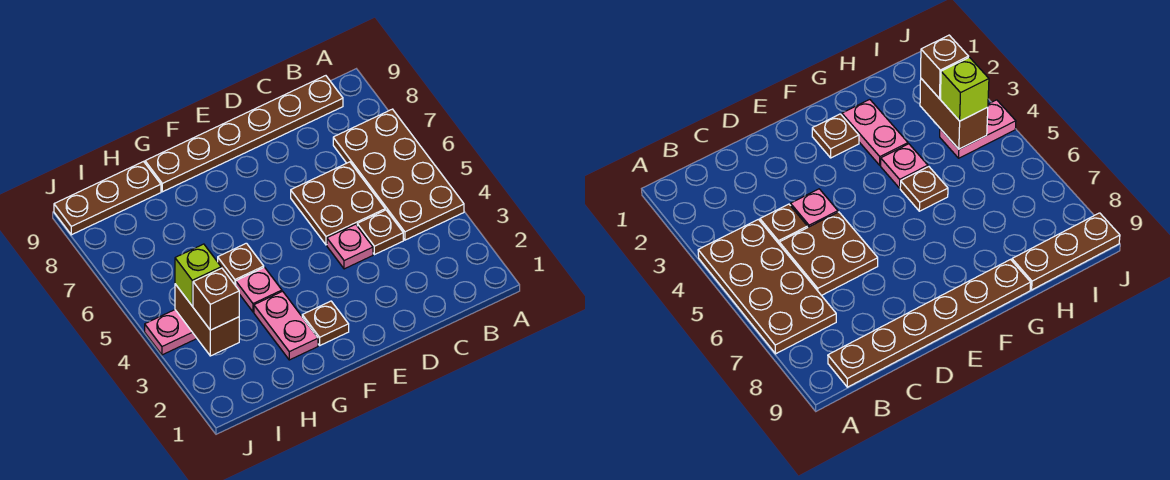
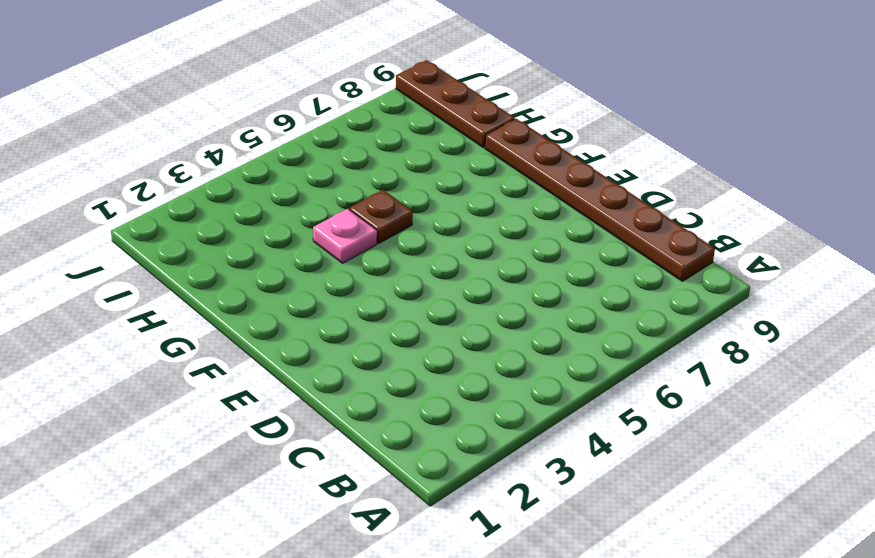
none -> brown 2x4 plate [333,109,464,240]
none -> brown 1x1 plate [357,210,403,255]
none -> brown 2x2 plate [291,162,385,245]

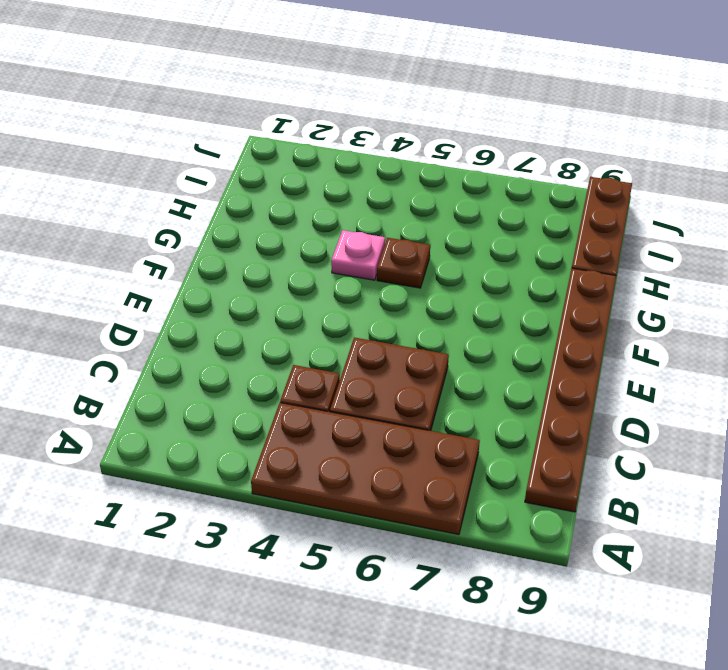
none -> pink 1x1 plate [327,224,373,269]
none -> brown 1x1 plate [302,301,349,345]
none -> pink 1x2 plate [254,291,318,360]

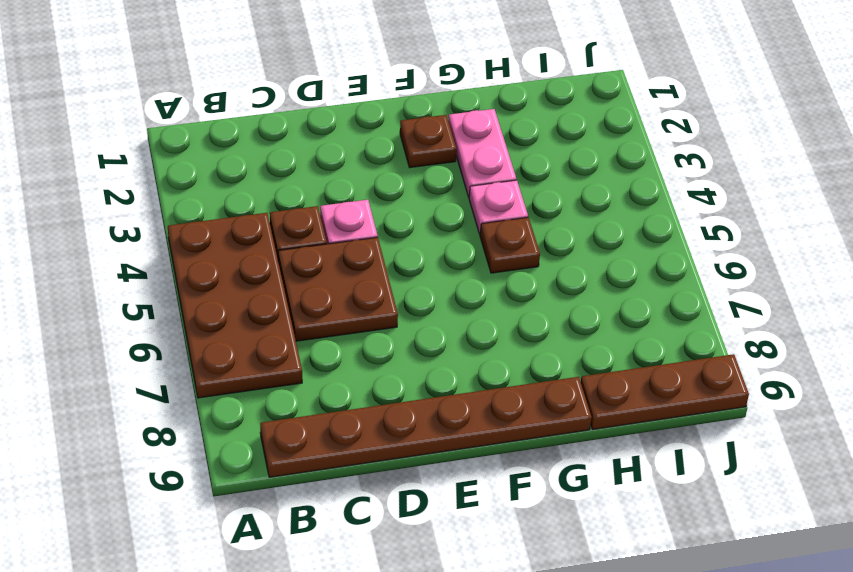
none -> pink 1x2 plate [145,310,197,355]
none -> brown 1x2 brick [175,284,239,356]
none -> brown 1x1 brick [193,268,239,330]

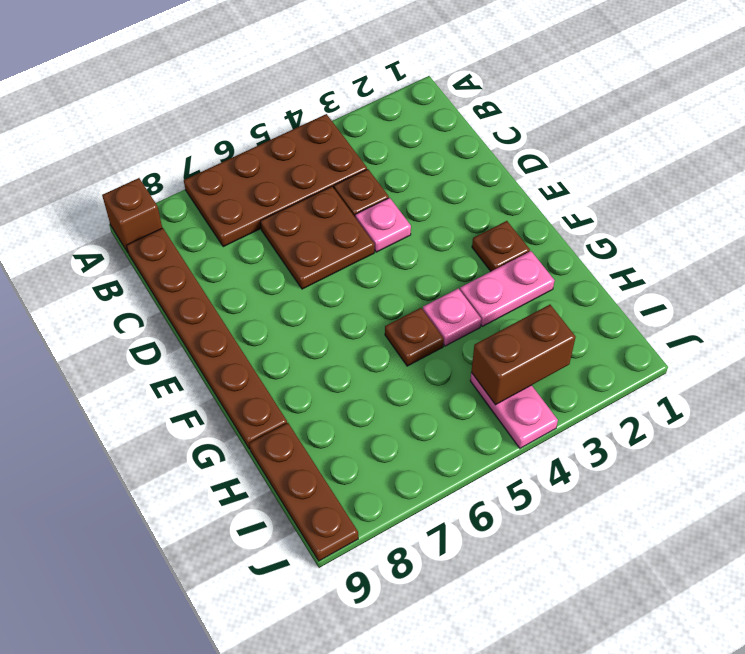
brown 1x1 brick [102,178,162,252] -> brown 1x1 brick moved to [193,268,239,330]
none -> lime 1x1 brick [175,244,221,306]

